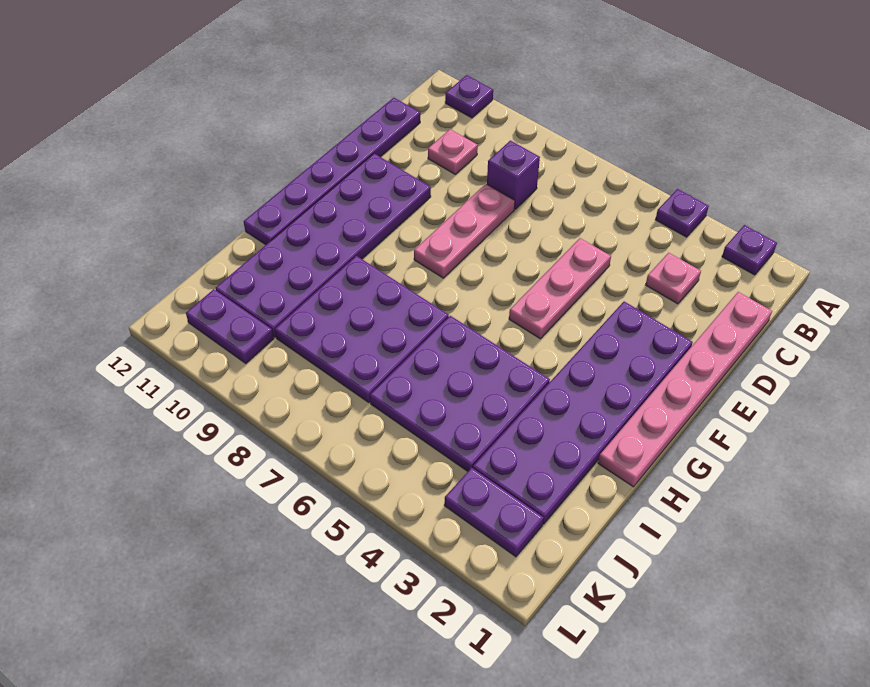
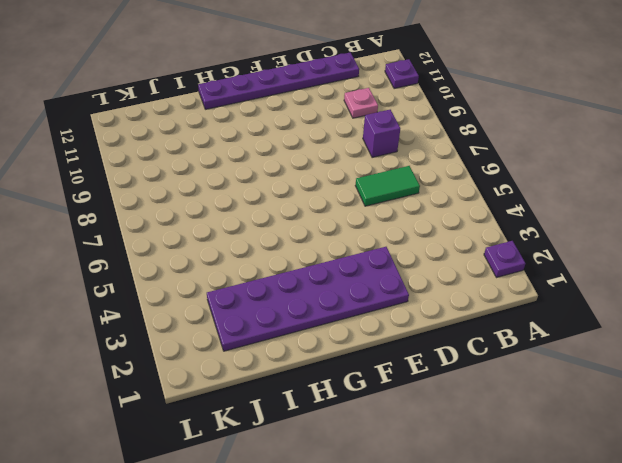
green 1x2 tile [355,166,420,206] -> none
none -> purple 1x1 plate [655,189,709,237]
none -> pink 1x6 plate [598,292,772,487]
none -> pink 1x1 plate [646,253,701,304]

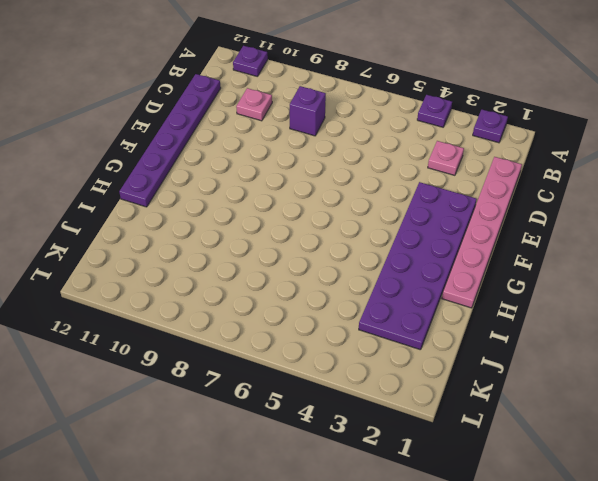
none -> pink 1x3 plate [509,238,611,339]
none -> pink 1x3 plate [414,184,515,278]
none -> purple 2x6 plate [215,153,431,337]

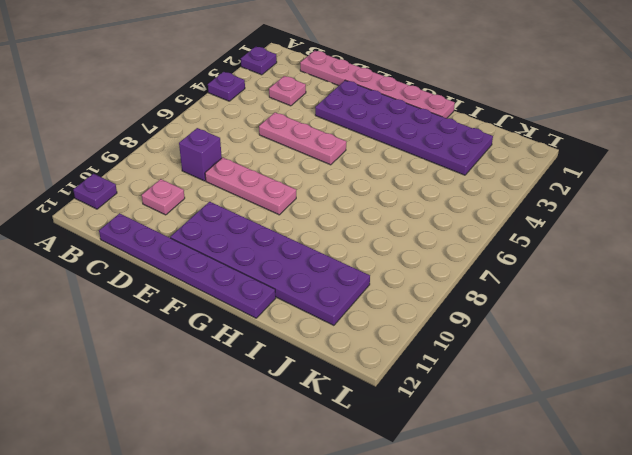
none -> purple 3x3 plate [370,316,550,471]
none -> purple 3x3 plate [275,256,449,403]
none -> purple 1x2 plate [444,468,544,557]

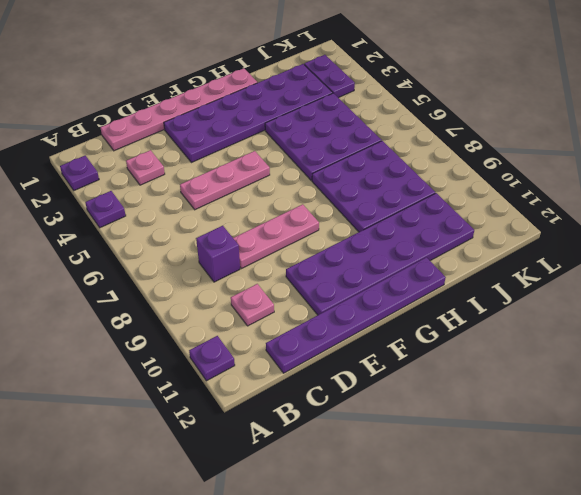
none -> purple 1x2 plate [186,289,274,363]

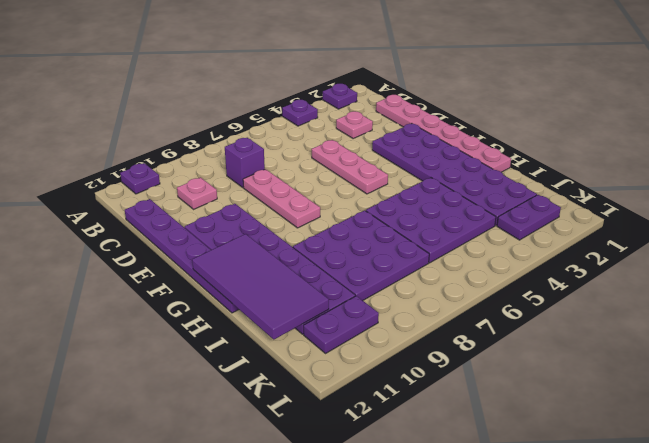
purple 2x4 tile [192,234,329,339] -> none

